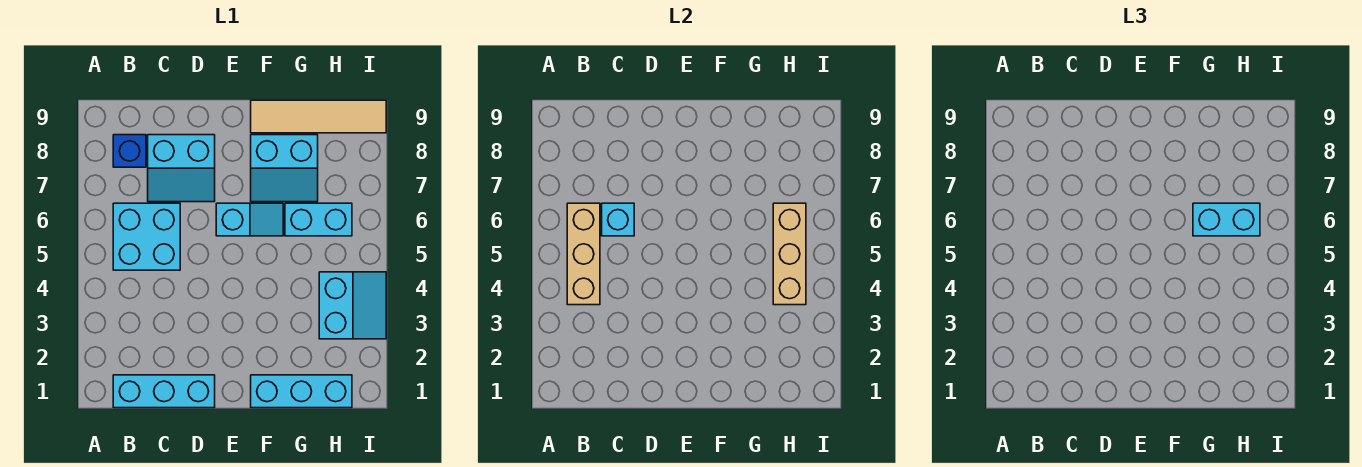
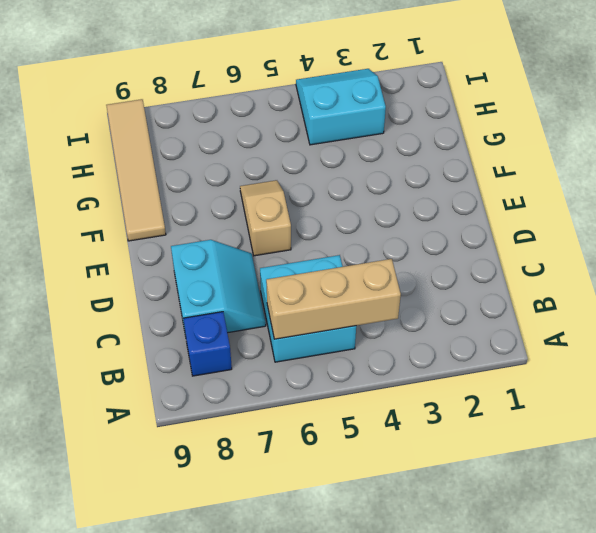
tan 1x2 slope [240,180,291,256] -> cyan 1x2 slope [216,203,283,236]
none -> cyan 1x3 brick [113,375,215,408]
none -> cyan 1x3 brick [251,375,352,408]
none -> cyan 2x2 slope [251,135,318,202]

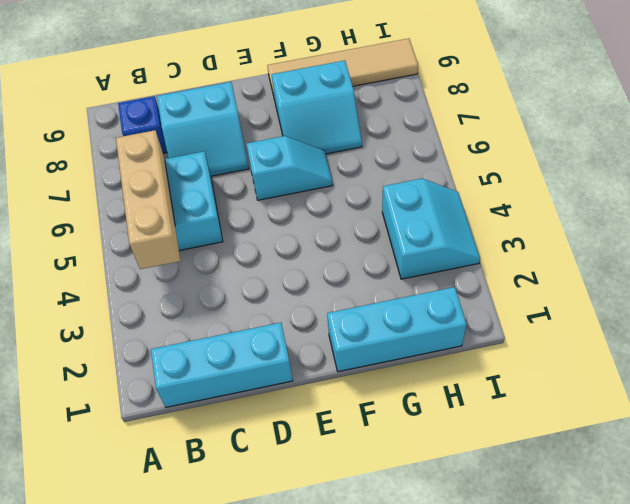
none -> cyan 1x2 brick [285,203,352,236]
none -> cyan 1x1 brick [602,203,634,236]
none -> tan 1x3 brick [773,203,806,305]

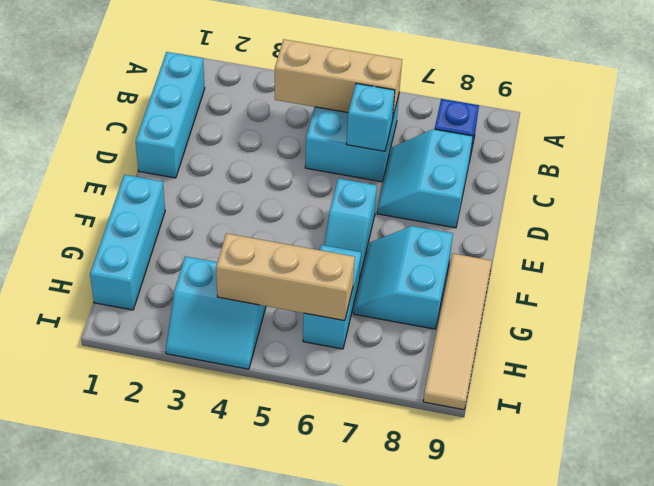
none -> cyan 1x2 brick [1193,203,1260,236]

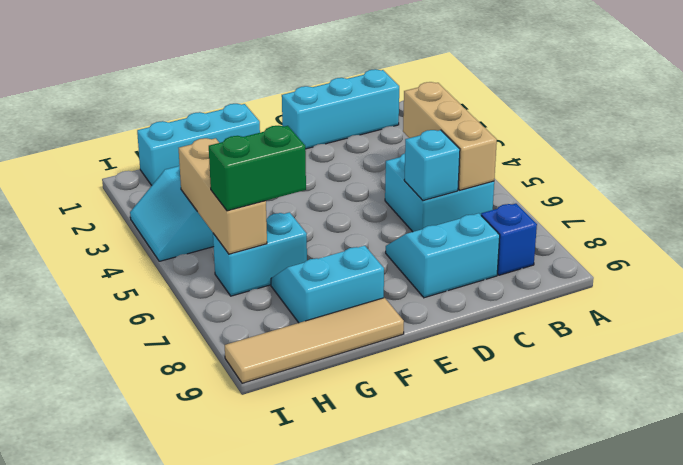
green 1x2 brick [209,126,306,211] -> cyan 1x2 brick [1193,203,1260,236]
none -> cyan 1x2 slope [216,203,283,236]

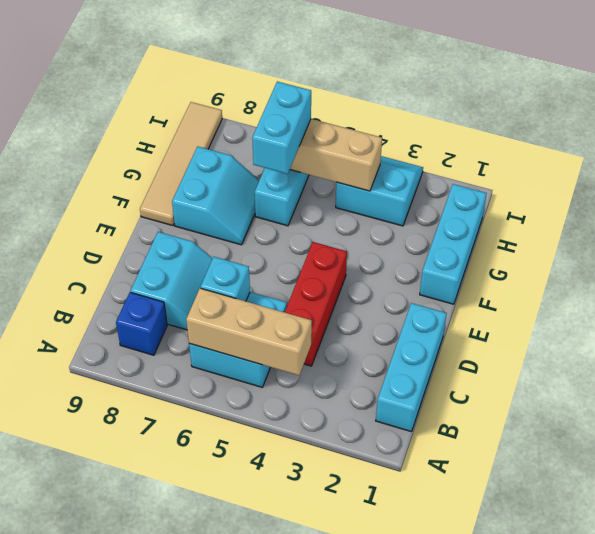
red 1x3 brick [285,242,347,366] -> none
none -> cyan 1x2 slope [216,203,283,236]

